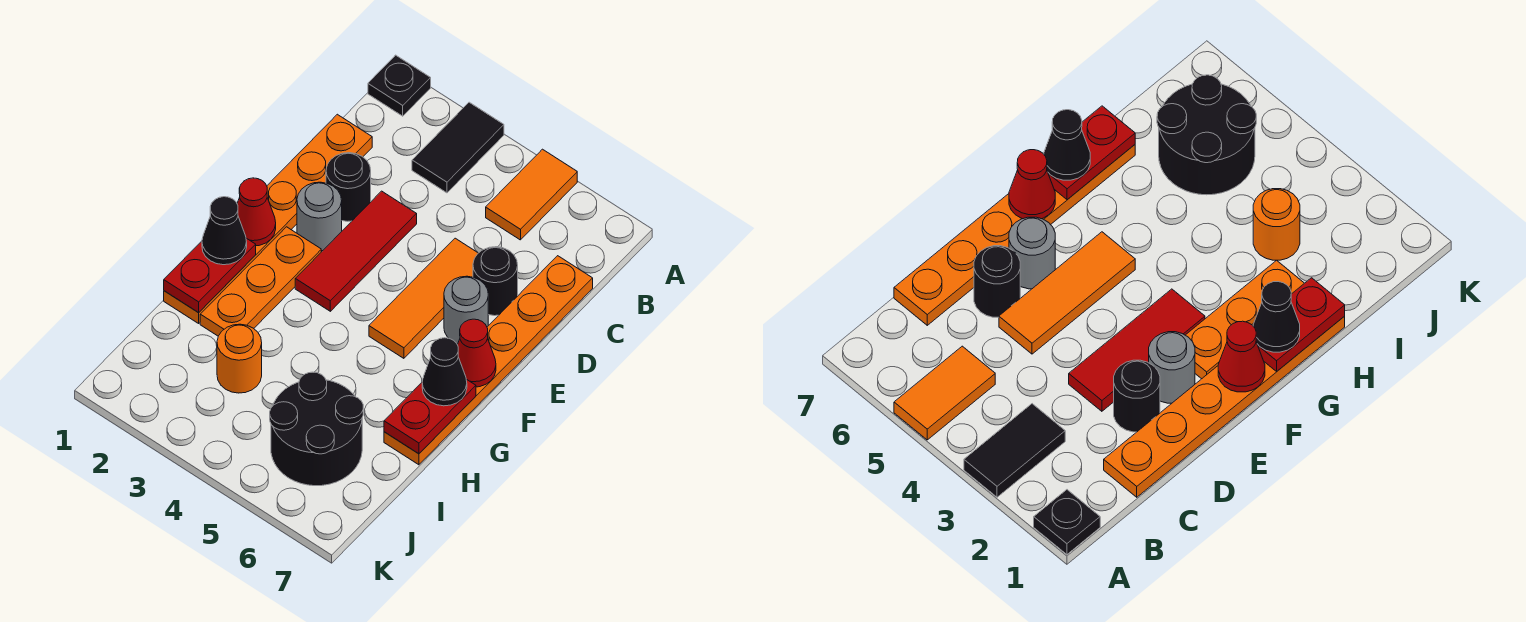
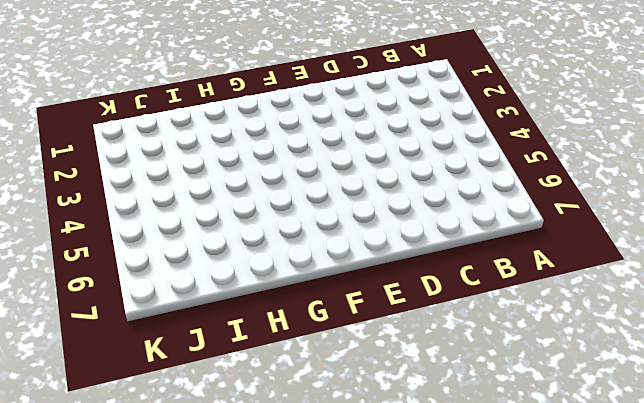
none -> black 1x1 plate [368,55,431,116]
none -> black 1x2 tile [412,102,504,193]
none -> orange 1x2 tile [486,149,577,240]

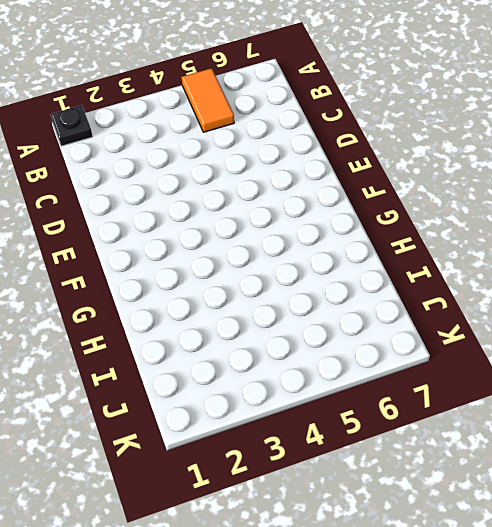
none -> black 1x2 tile [412,102,504,193]
none -> orange 1x6 plate [164,114,372,323]
none -> orange 1x6 plate [384,256,593,465]

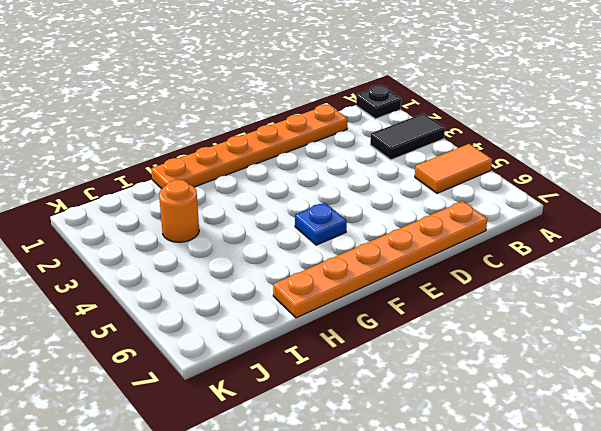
blue 1x1 plate [295,203,347,245] -> orange 1x3 tile [369,238,478,358]
none -> black 1x1 round brick [326,153,371,221]
none -> red 1x3 tile [295,191,417,311]
none -> black 1x1 round brick [473,247,518,316]

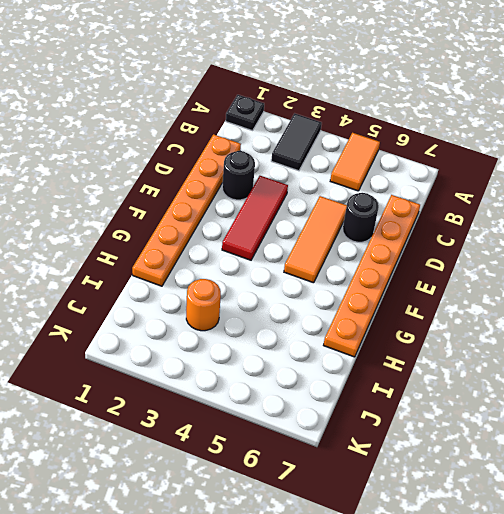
none -> grey 1x1 round brick [297,182,342,251]
none -> grey 1x1 round brick [444,276,488,344]
none -> orange 1x3 plate [200,227,321,336]

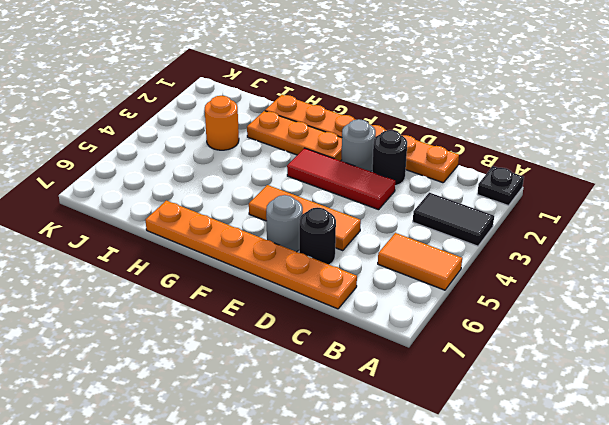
none -> black 2x2 round brick [270,372,363,486]
none -> red 1x1 cone [237,178,276,246]
none -> red 1x1 cone [457,319,496,387]

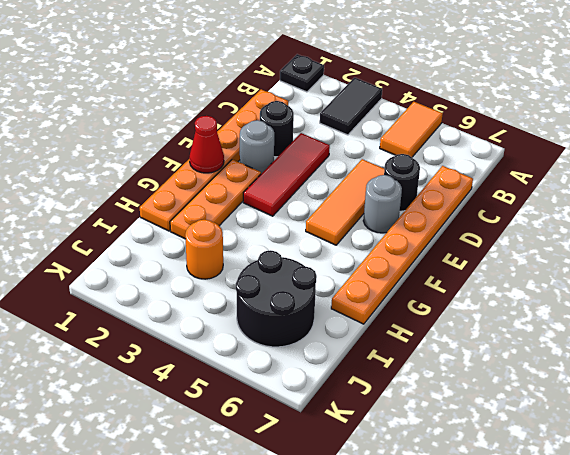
none -> red 1x1 cone [457,319,496,387]
none -> red 1x2 plate [164,238,256,313]
none -> red 1x2 plate [384,379,476,454]

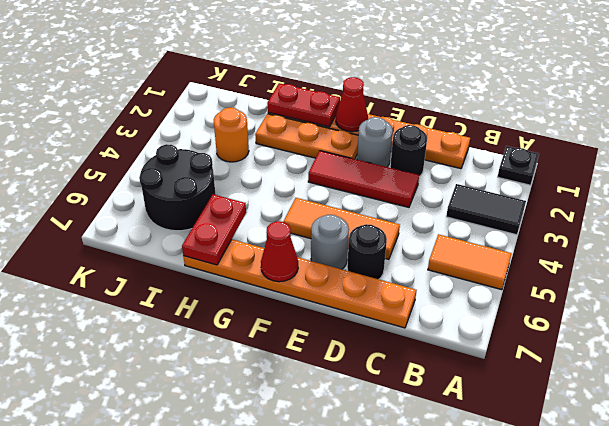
red 1x2 plate [182,194,246,265] -> red 1x2 plate turned to [384,379,476,454]
none -> black 1x1 cone [202,197,247,265]
none -> black 1x1 cone [422,338,467,406]

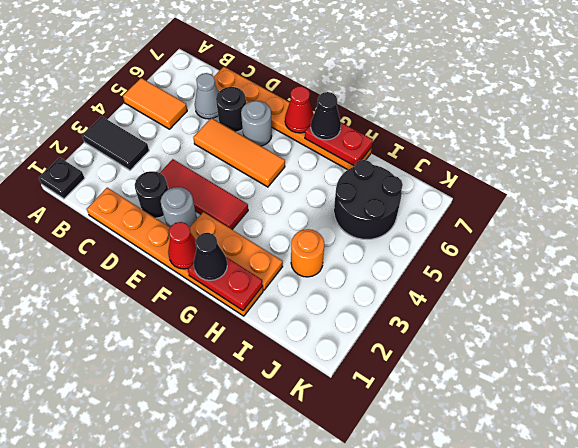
grey 1x1 cone [195,73,218,119] -> none

